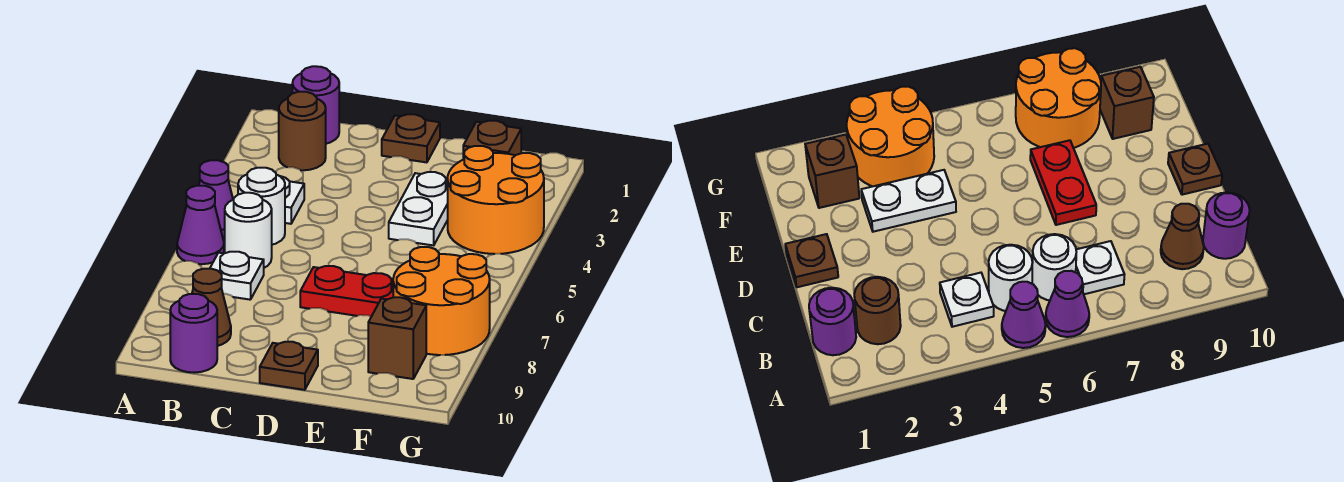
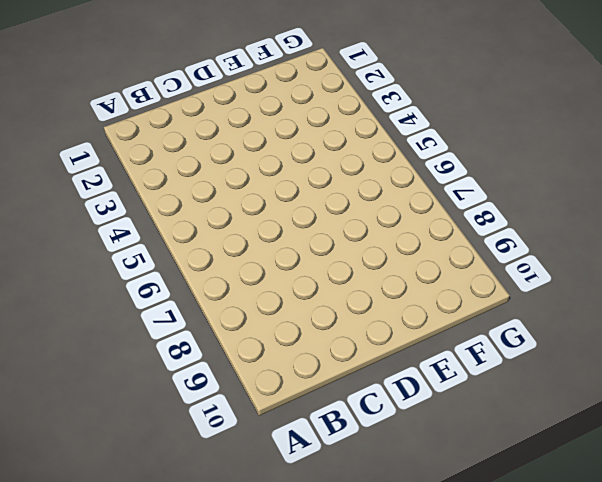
none -> purple 1x1 cone [199,160,233,238]
none -> purple 1x1 cone [177,186,224,264]
none -> purple 1x1 round brick [292,66,339,144]

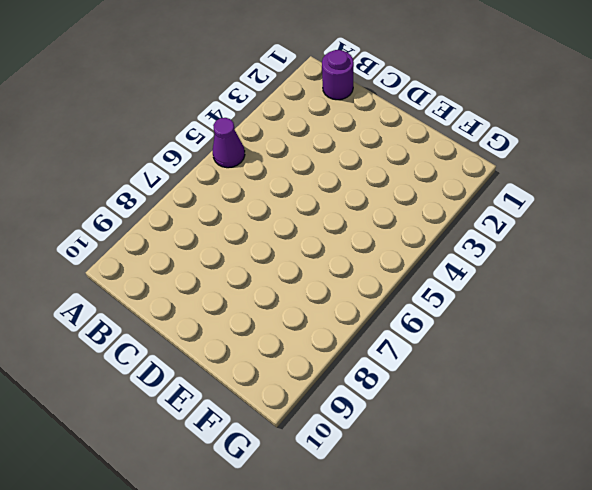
none -> purple 1x1 cone [177,186,224,264]
none -> brown 1x1 round brick [279,92,326,170]
none -> white 1x1 plate [280,176,304,224]

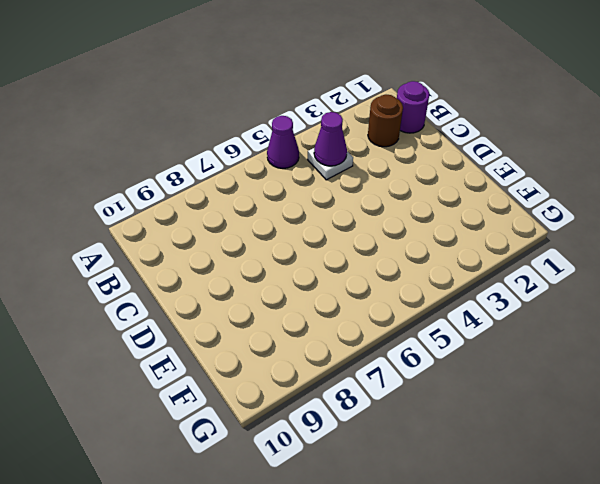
purple 1x1 cone [314,112,347,166] -> purple 1x1 cone moved to [177,186,224,264]
none -> white 1x1 round brick [238,168,285,245]
none -> white 1x1 round brick [225,193,272,268]
none -> white 1x1 plate [210,252,264,300]

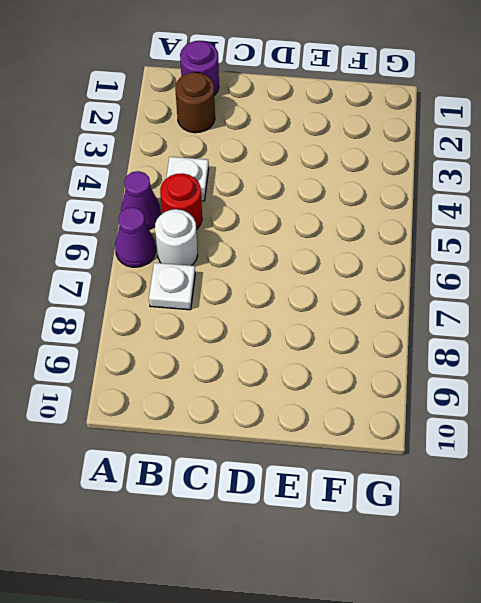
red 1x1 round brick [160,173,202,229] -> white 1x1 round brick [238,168,285,245]
none -> brown 1x1 cone [192,269,231,346]
none -> purple 1x1 round brick [170,294,217,373]
none -> brown 1x1 plate [382,114,440,162]

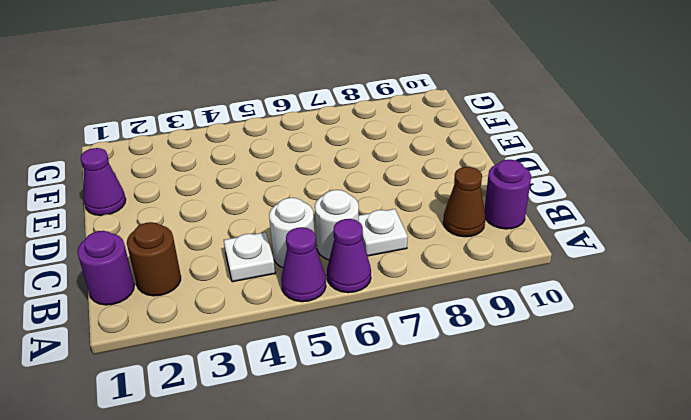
purple 1x1 cone [81,148,126,215] -> none
none -> brown 1x1 plate [382,114,440,162]
none -> red 1x2 plate [300,266,393,316]
none -> brown 1x1 plate [260,342,318,390]

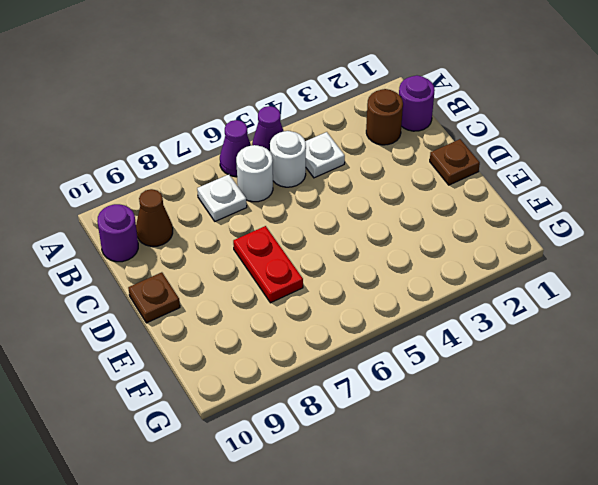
none -> white 1x2 plate [389,172,448,245]
none -> brown 1x1 brick [463,121,521,159]
none -> orange 2x2 round brick [448,146,544,254]

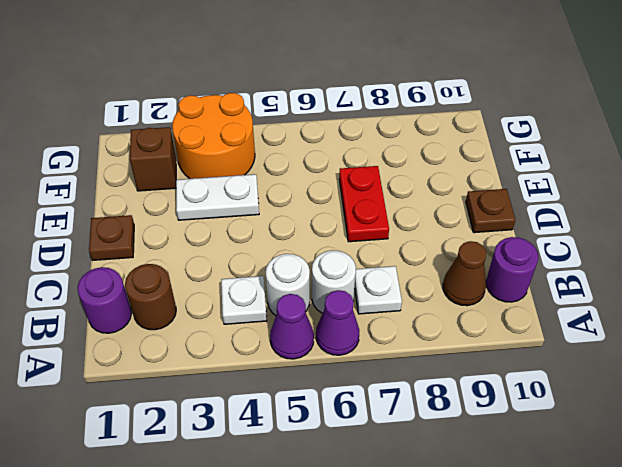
none -> orange 2x2 round brick [393,247,490,355]
none -> brown 1x1 brick [368,297,426,379]

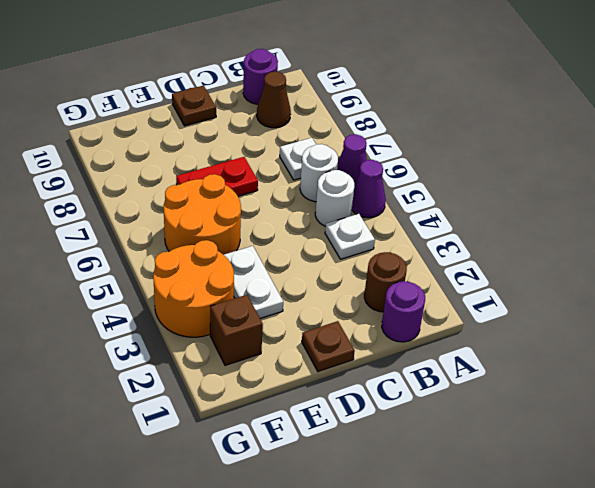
orange 2x2 round brick [164,174,241,255] -> orange 2x2 round brick moved to [393,247,490,355]
none -> brown 1x1 brick [368,297,426,379]

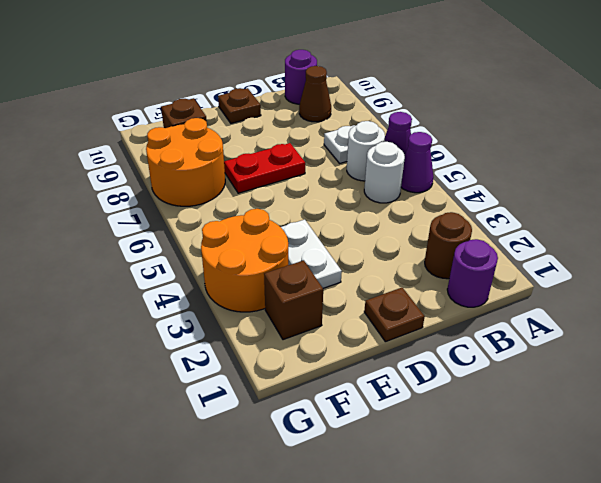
none -> white 1x1 plate [280,176,304,224]

